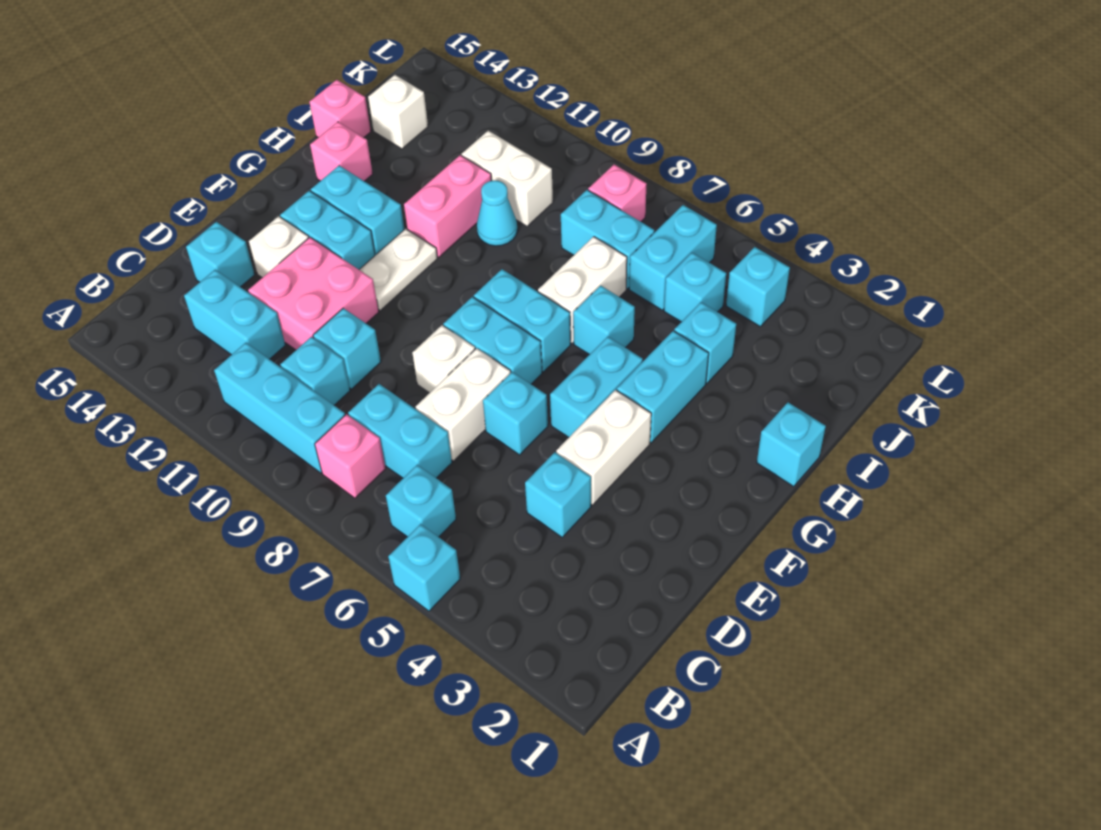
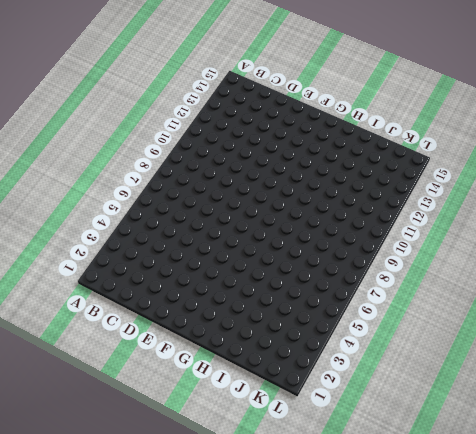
none -> cyan 1x1 brick [388,524,460,611]
none -> cyan 1x1 brick [386,465,456,537]
none -> pink 1x1 brick [315,414,386,498]
none -> cyan 1x3 brick [214,343,345,473]

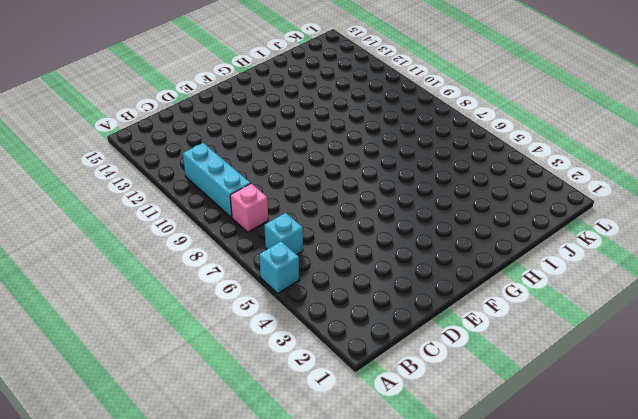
none -> cyan 1x2 brick [348,384,452,478]
none -> cyan 1x1 brick [280,337,350,405]
none -> cyan 1x2 brick [184,270,285,359]
none -> cyan 1x1 brick [525,452,591,537]

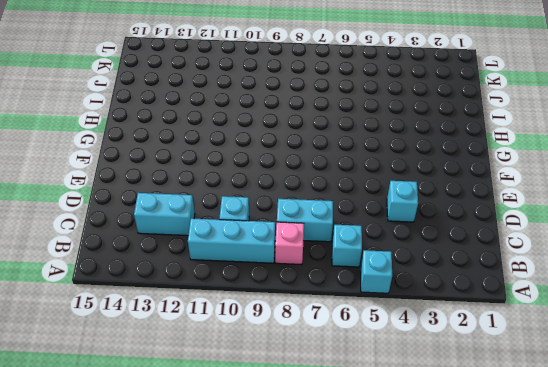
none -> white 1x2 brick [416,348,511,461]
none -> cyan 1x1 brick [313,308,381,389]
none -> pink 2x2 brick [248,237,379,350]
none -> cyan 1x1 brick [186,222,255,287]

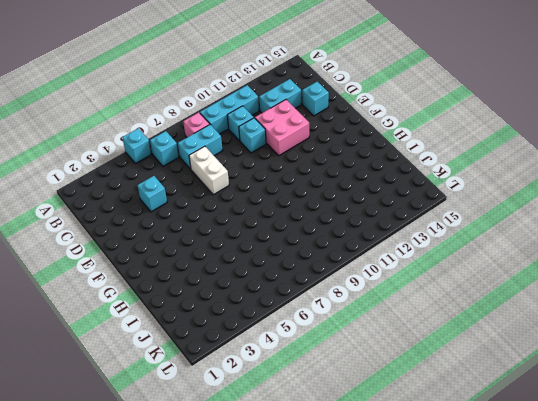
none -> white 1x2 brick [556,390,651,505]
none -> cyan 1x1 brick [483,372,548,455]
none -> white 1x1 brick [412,325,475,393]
none -> white 1x1 brick [249,216,309,278]

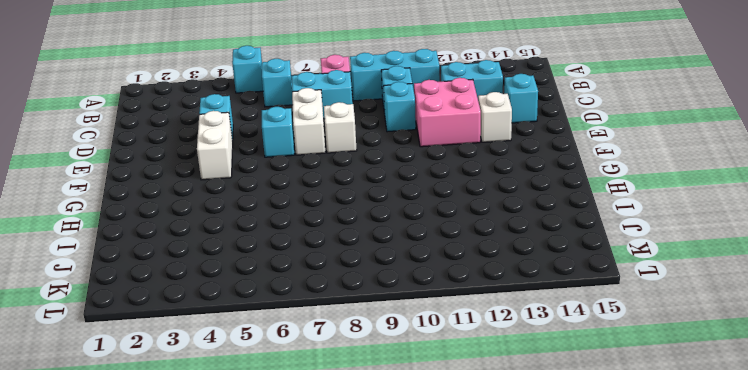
none -> cyan 1x2 brick [550,337,643,438]
none -> cyan 1x2 brick [443,297,542,384]
none -> white 1x2 plate [359,229,437,310]
none -> cyan 1x2 brick [280,191,375,269]

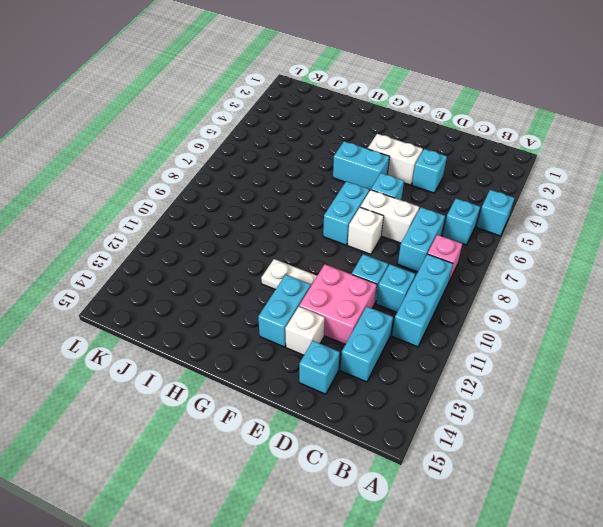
none -> cyan 1x2 brick [617,331,709,443]
none -> cyan 1x2 brick [474,269,571,372]
none -> cyan 1x2 brick [311,165,404,255]
none -> cyan 1x1 brick [757,402,826,486]

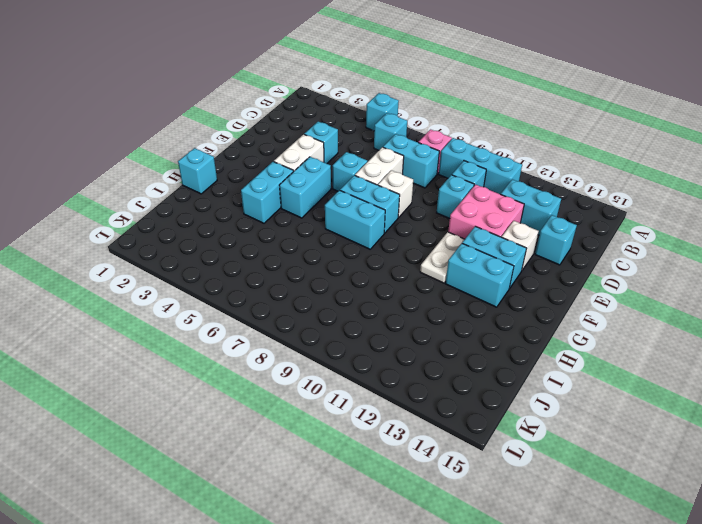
none -> cyan 1x1 brick [573,285,635,355]
none -> white 1x2 brick [538,237,627,343]
none -> pink 1x2 brick [404,155,492,257]
none -> pink 1x1 brick [310,122,373,181]

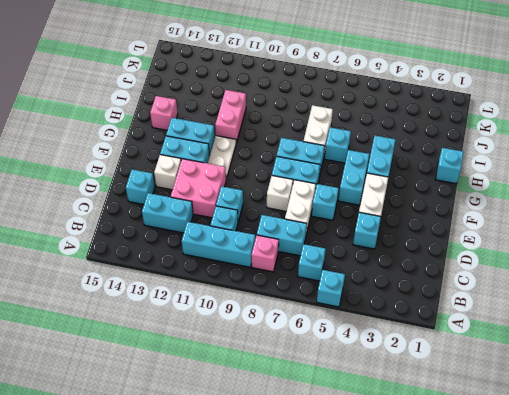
none -> cyan 1x1 brick [674,302,736,383]
none -> cyan 1x1 cone [477,180,517,246]
none -> pink 1x1 brick [309,80,371,137]
none -> cyan 1x1 brick [664,253,726,322]

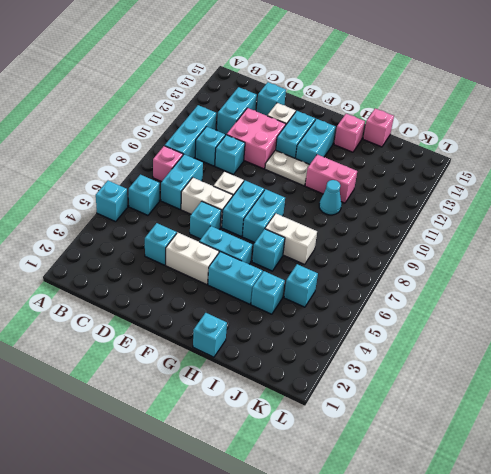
none -> cyan 1x2 brick [629,205,717,310]
none -> cyan 1x2 brick [561,190,654,289]
none -> white 1x2 brick [462,131,553,226]
none -> white 1x1 brick [368,75,428,149]

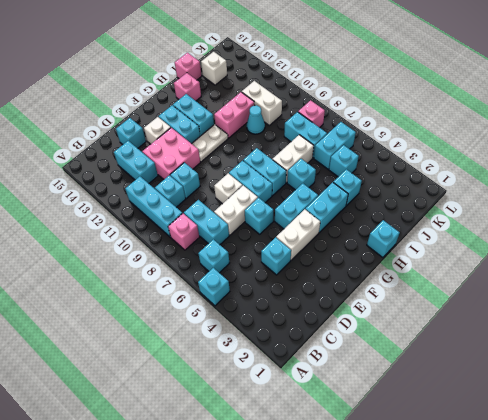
none -> cyan 1x1 brick [726,247,790,326]

